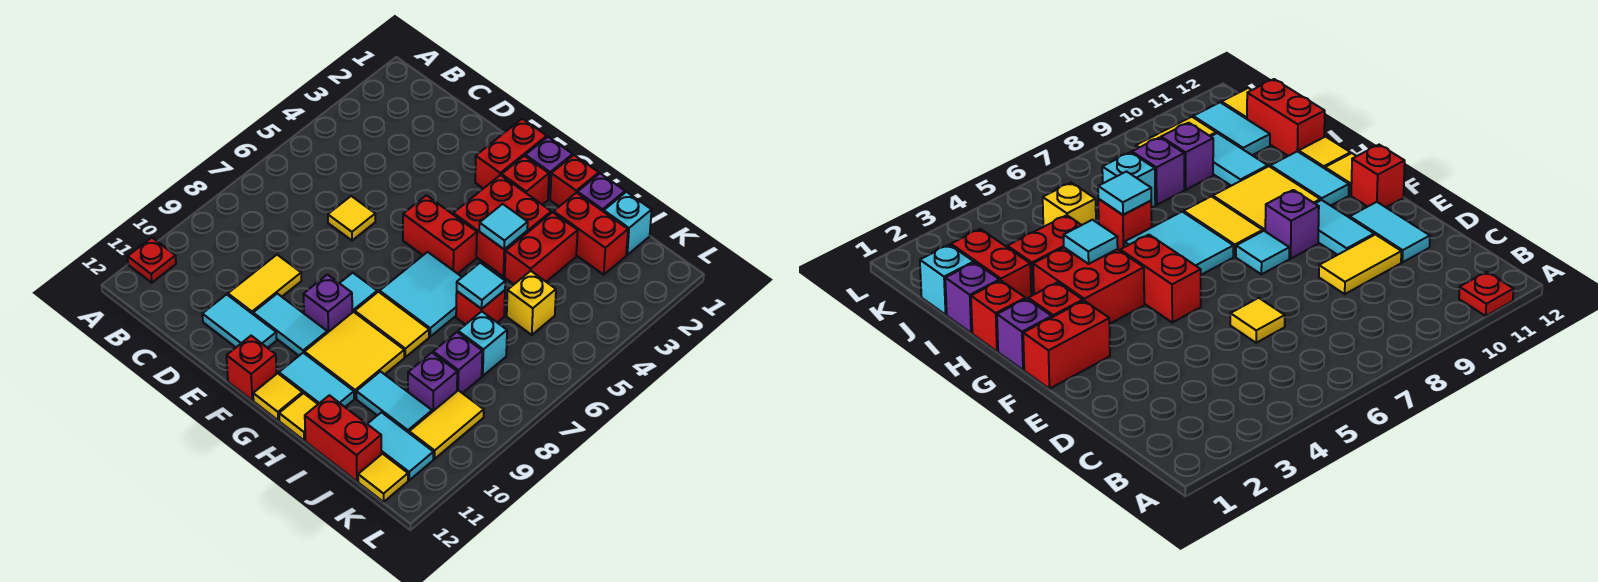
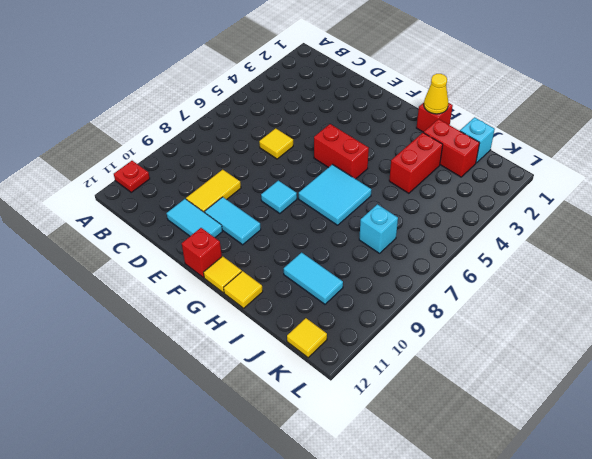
yellow 1x1 cone [424,74,448,114] -> none
none -> red 1x2 brick [475,119,547,189]
none -> purple 1x1 brick [303,275,352,333]
none -> purple 1x1 brick [525,137,573,199]
none -> red 1x1 brick [502,156,549,205]

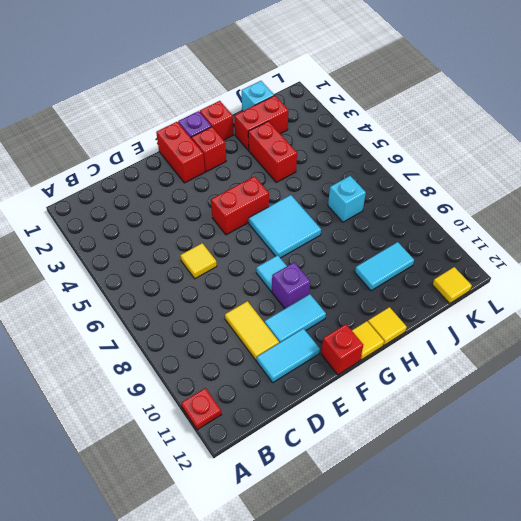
none -> red 2x2 brick [453,175,551,276]
none -> yellow 1x2 tile [355,292,429,357]
none -> yellow 2x2 tile [304,312,404,398]
none -> cyan 1x2 tile [279,353,354,407]

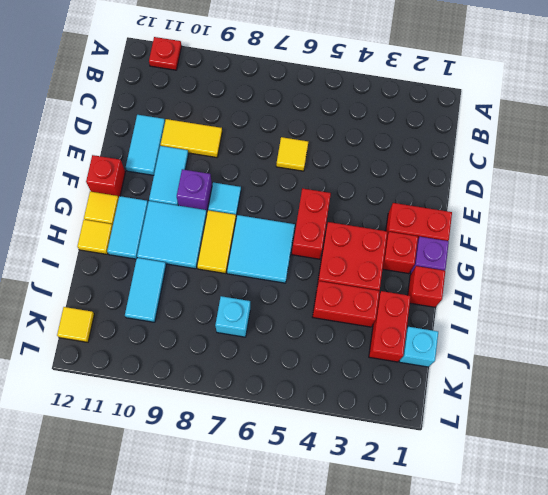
cyan 2x2 tile [137,201,207,269] -> yellow 2x2 tile [304,312,404,398]
none -> purple 1x1 brick [578,173,625,212]
none -> red 1x1 brick [456,290,505,325]
none -> red 1x2 brick [305,395,381,481]
none -> yellow 1x1 brick [507,271,556,335]

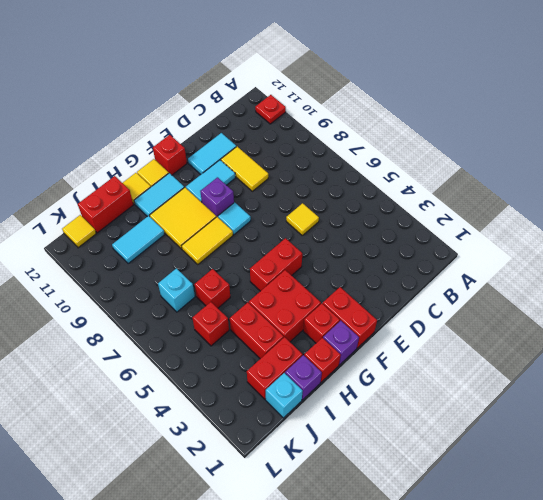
red 1x1 brick [192,302,229,346] -> yellow 1x1 brick [507,271,556,335]
none -> cyan 2x2 tile [380,252,462,337]
none -> purple 1x1 brick [433,332,482,393]
none -> purple 1x1 brick [408,353,457,412]
none -> cyan 1x2 tile [368,412,433,480]

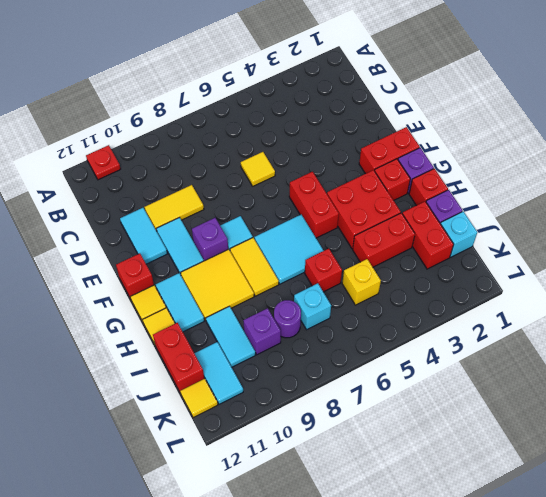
purple 1x1 round brick [274,300,301,338] -> purple 1x1 brick [433,332,482,393]
none -> yellow 1x2 tile [409,390,484,459]
none -> cyan 1x1 tile [479,204,528,249]
none -> cyan 1x1 tile [457,263,505,309]

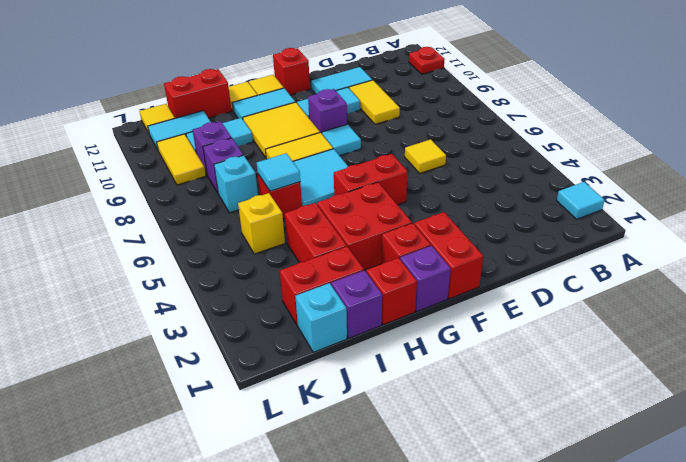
cyan 1x1 tile [557,182,605,219] -> cyan 1x1 tile moved to [479,204,528,249]

